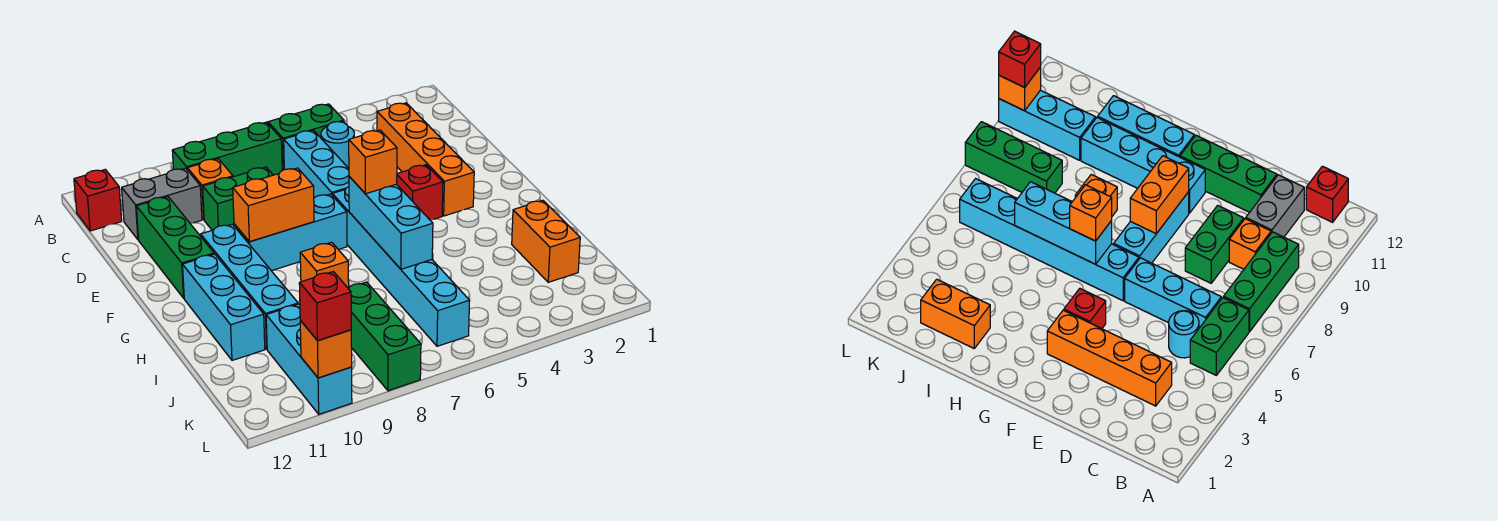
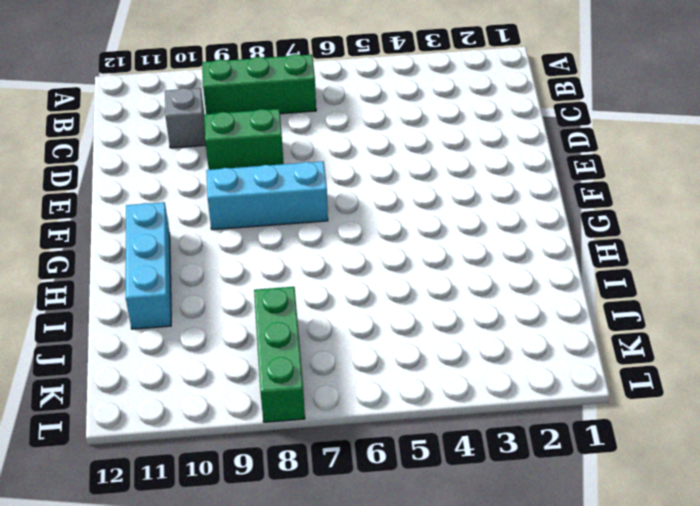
grey 1x1 brick [165,88,206,148] -> grey 1x2 brick [122,168,202,240]
none -> green 1x2 brick [268,104,344,170]
none -> red 1x1 brick [74,169,122,231]
none -> orange 1x4 brick [377,103,474,216]

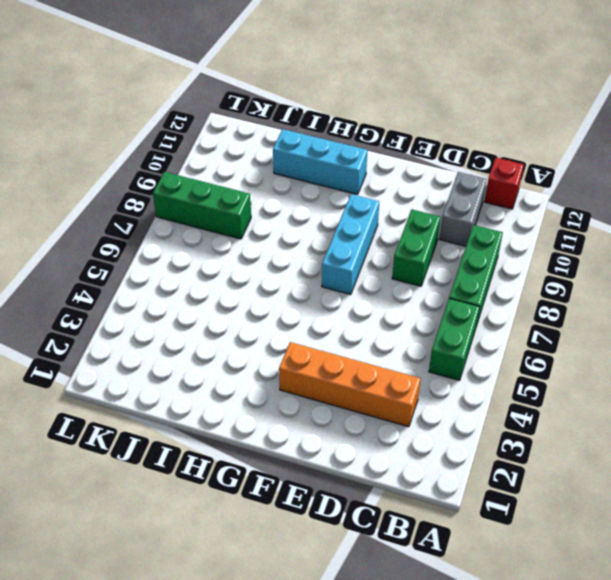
none -> cyan 1x1 round brick [321,122,354,168]
none -> cyan 1x3 brick [284,130,349,198]
none -> orange 1x1 brick [187,159,233,220]

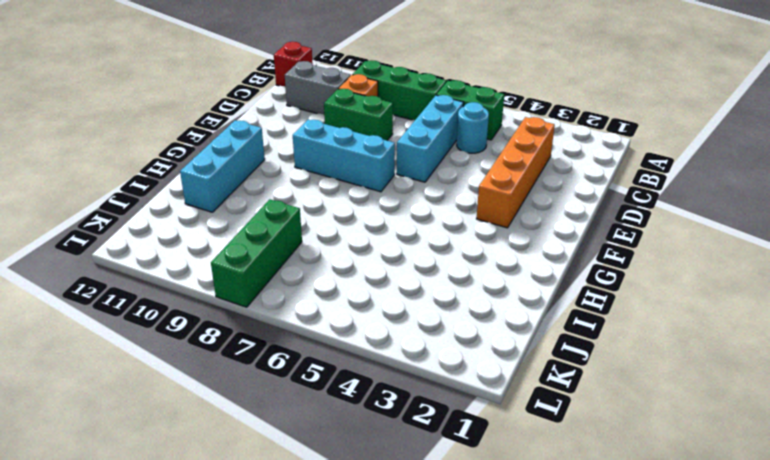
none -> green 1x3 brick [136,197,214,298]
none -> red 1x1 brick [397,165,443,220]
none -> cyan 1x6 brick [332,187,470,346]

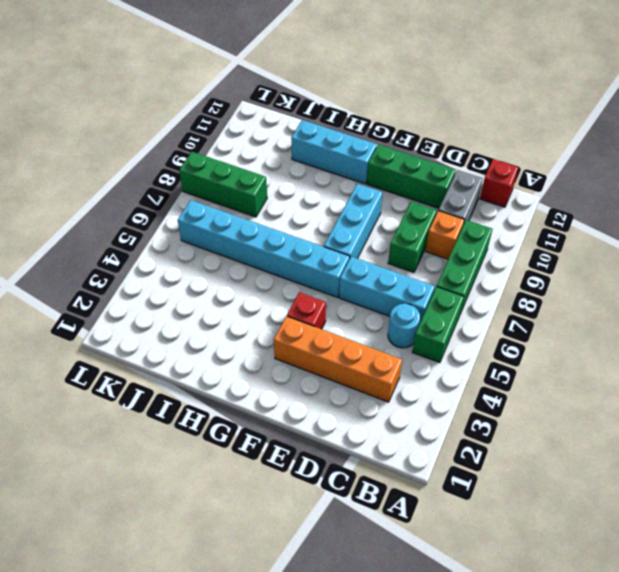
none -> cyan 1x4 brick [201,224,298,349]
none -> orange 1x1 brick [300,242,349,288]
none -> orange 1x2 brick [512,200,580,282]

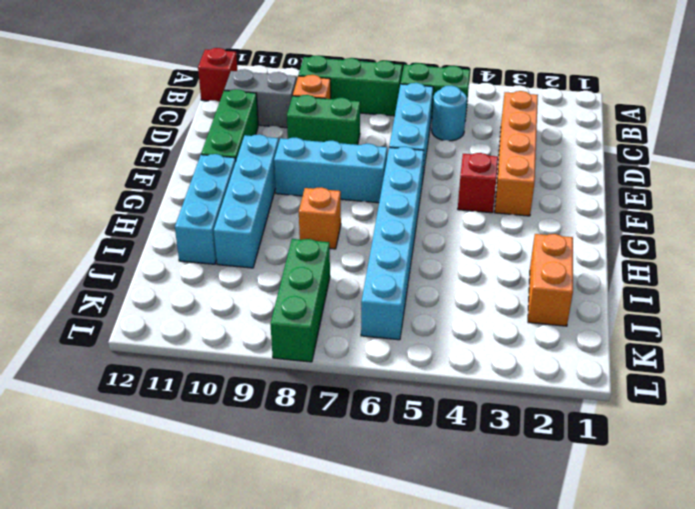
none -> cyan 1x3 brick [266,304,352,414]
none -> orange 1x2 brick [233,168,314,242]
none -> cyan 1x3 brick [349,176,433,269]

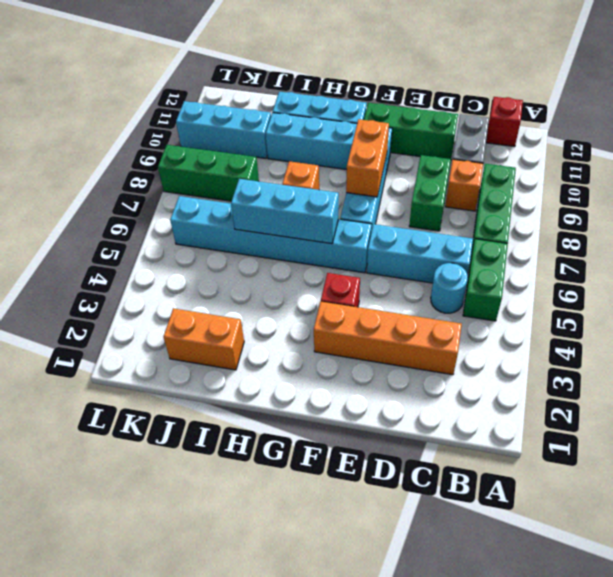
none -> orange 1x1 brick [300,321,352,378]
none -> orange 1x1 brick [349,130,397,194]
none -> red 1x1 brick [299,272,351,341]

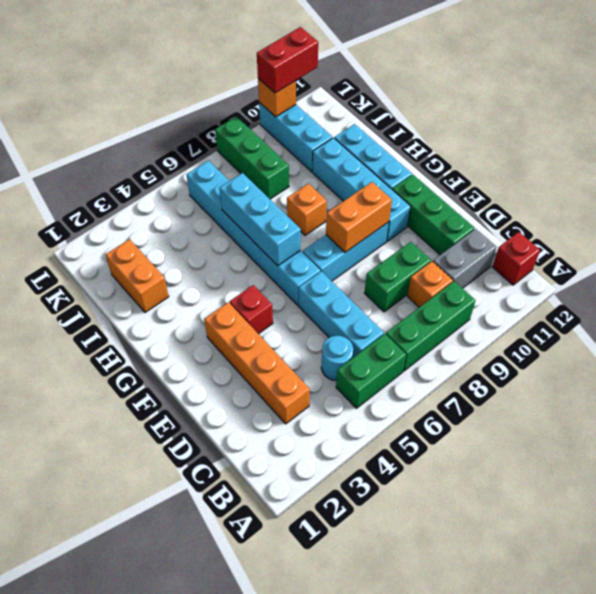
red 1x2 brick [257,27,318,93] -> red 1x1 brick [299,272,351,341]
none -> orange 1x1 brick [349,130,397,194]

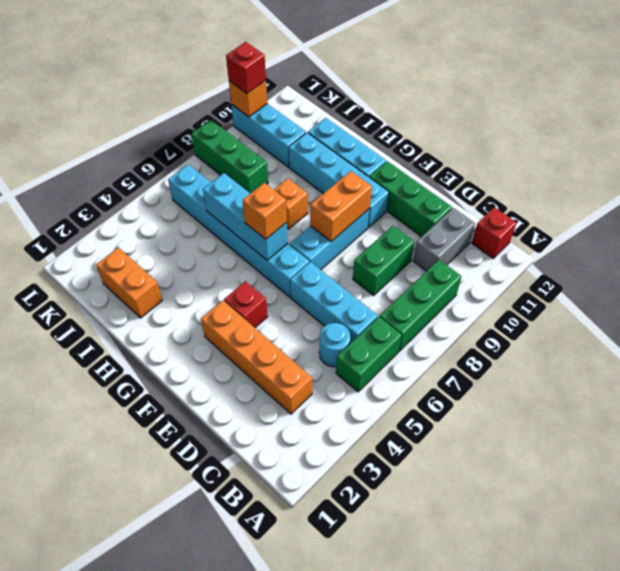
none -> orange 1x1 brick [187,159,233,220]

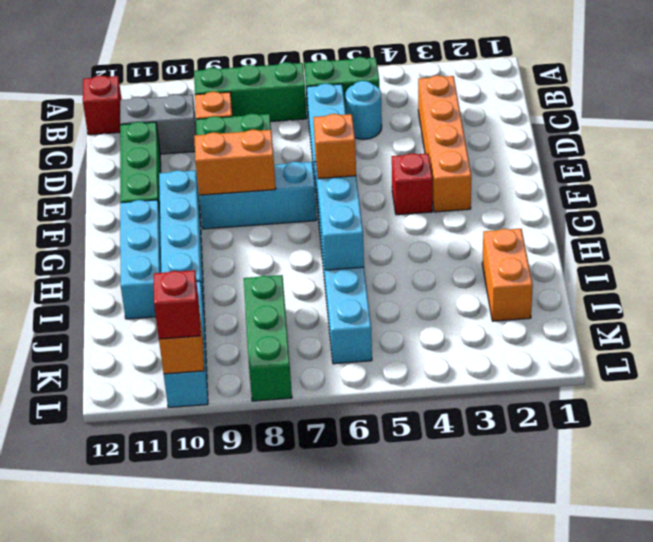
none -> orange 1x1 brick [300,242,349,288]

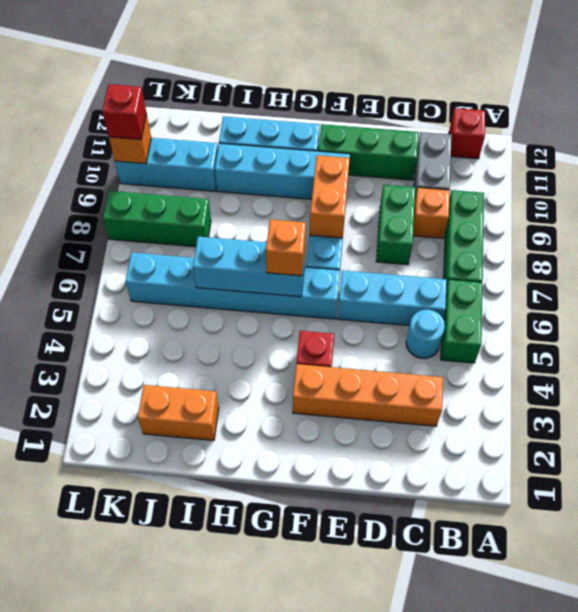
none -> orange 1x1 brick [300,242,349,288]

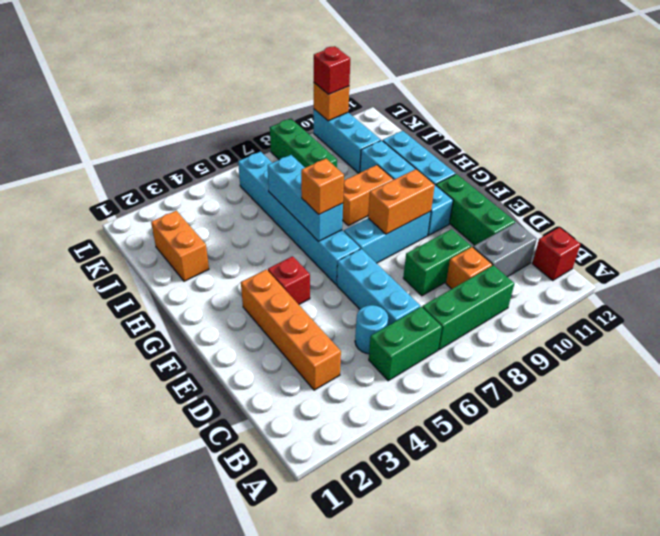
orange 1x2 brick [342,165,394,226] -> orange 1x1 brick [300,242,349,288]

